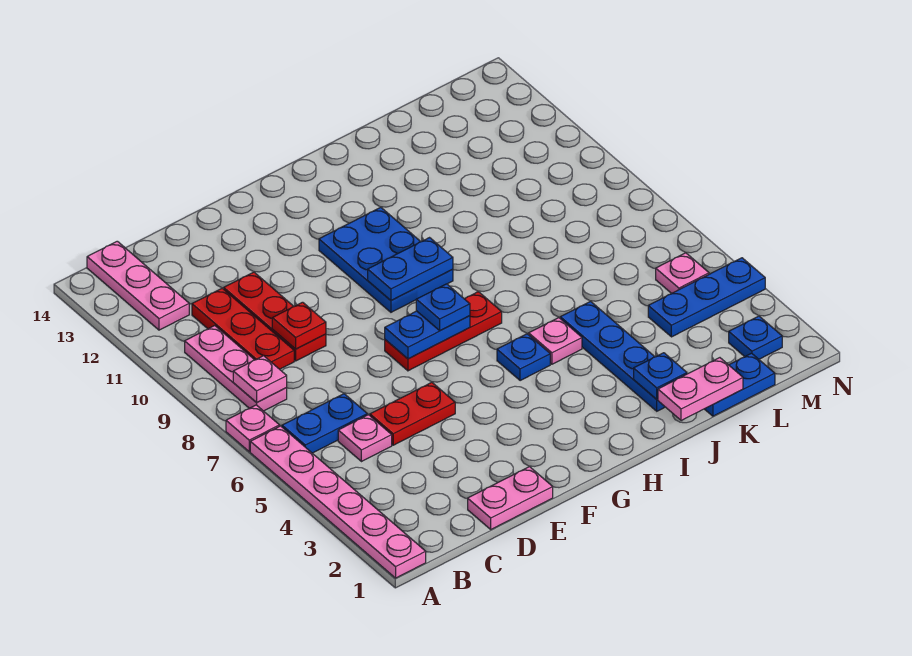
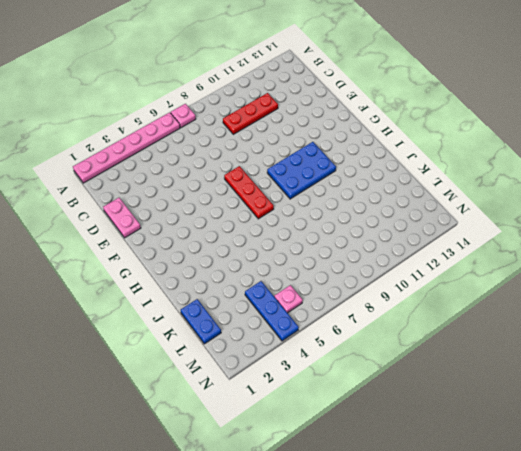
none -> blue 1x2 plate [282,394,367,453]
none -> pink 1x3 plate [185,326,287,411]
none -> pink 1x3 plate [87,241,189,330]

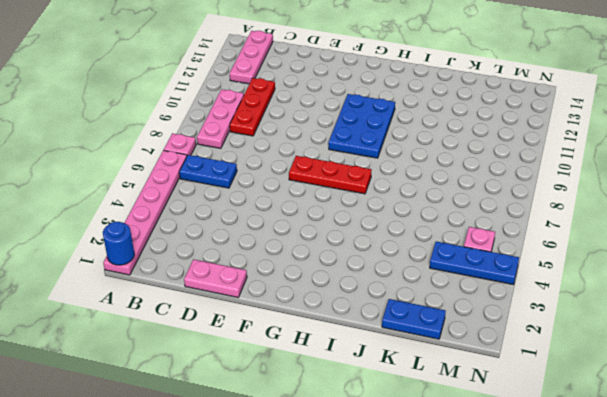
blue 1x1 round brick [103,222,134,265] -> none
none -> pink 1x1 plate [338,415,392,462]
none -> red 1x2 plate [370,382,455,445]
none -> red 1x3 plate [224,272,326,361]

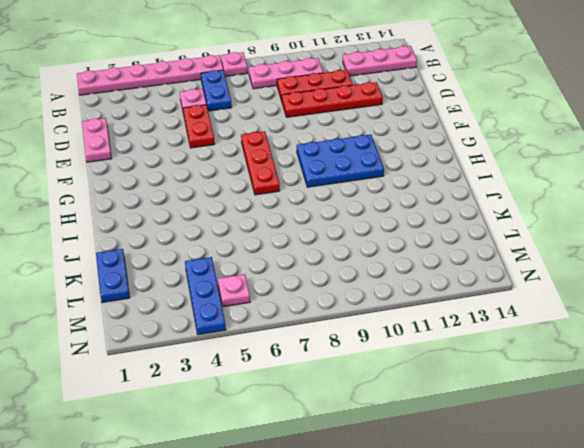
red 1x4 plate [282,82,383,117] -> red 1x3 plate [224,272,326,361]
none -> blue 1x1 plate [497,334,550,381]
none -> pink 1x1 plate [529,318,582,364]
none -> blue 1x4 plate [560,301,665,411]

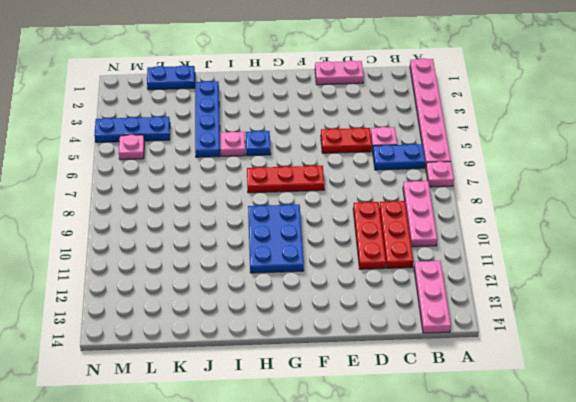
none -> blue 1x1 plate [729,316,782,359]
none -> pink 1x1 plate [233,356,287,403]
none -> red 1x1 plate [272,302,326,349]

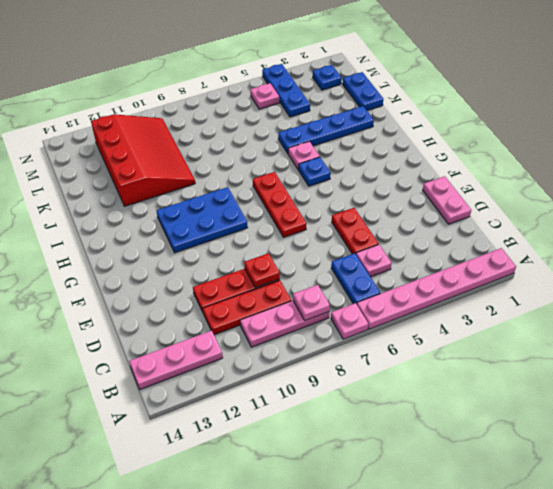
red 3x4 slope [91,114,195,206] -> none
none -> blue 1x2 plate [385,311,470,359]
none -> blue 1x2 plate [368,238,453,301]
none -> pink 1x2 plate [658,358,743,421]

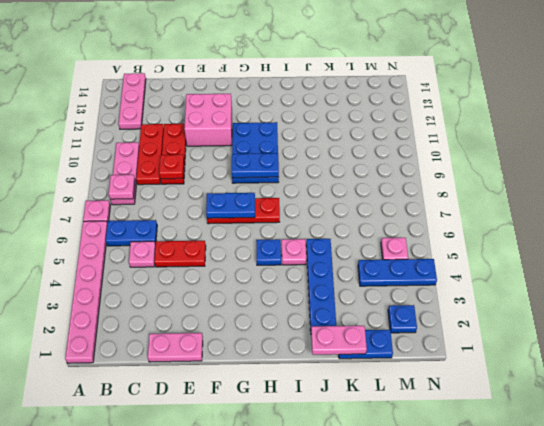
pink 2x2 brick [184,94,232,146] -> none
none -> blue 1x1 plate [634,353,687,399]
none -> blue 1x1 plate [416,284,470,331]

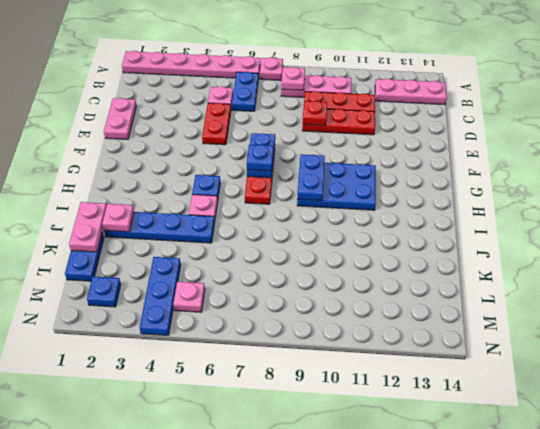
pink 1x1 plate [102,204,134,232] -> blue 1x1 plate [634,353,687,399]

